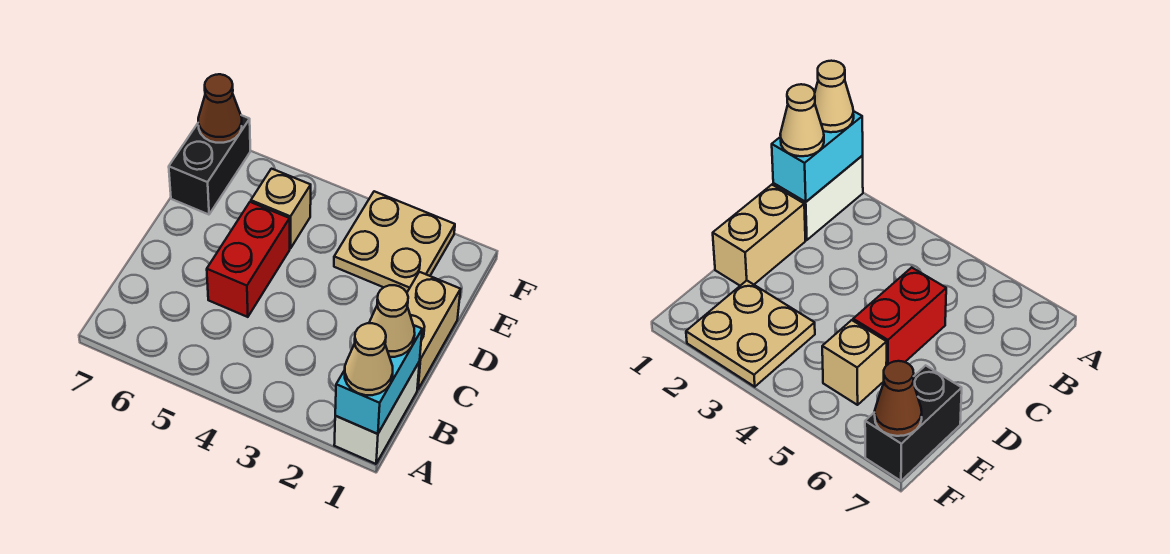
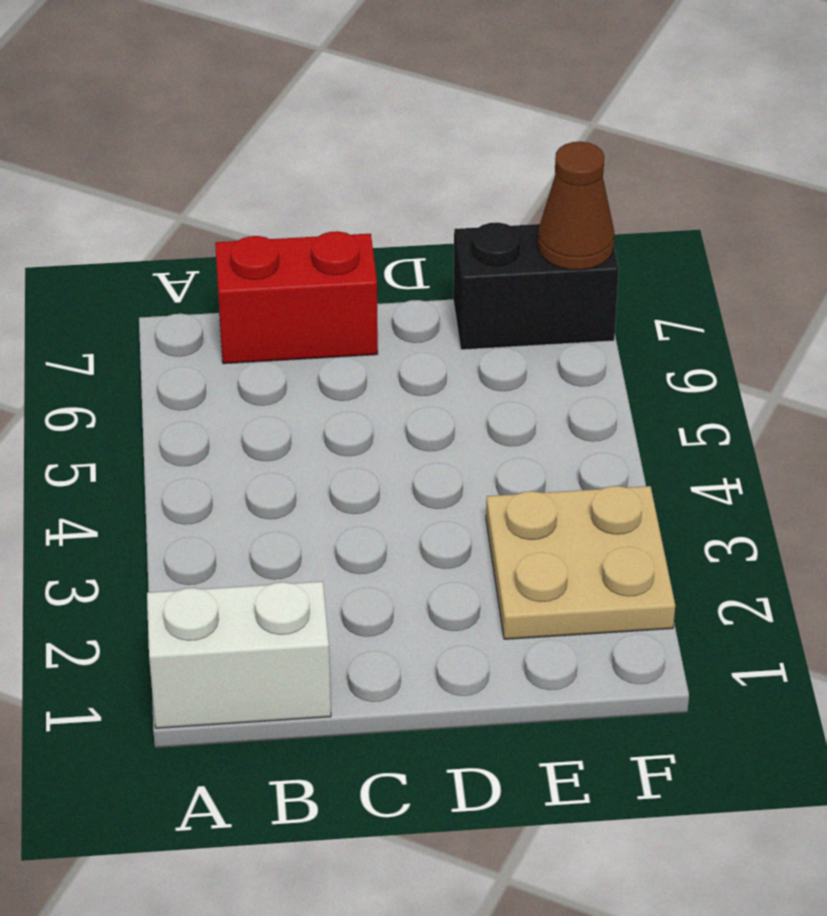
red 1x2 brick [215,231,378,364] -> red 1x2 brick moved to [207,202,290,317]
none -> tan 1x2 brick [407,272,461,390]
none -> tan 1x1 brick [251,169,311,249]

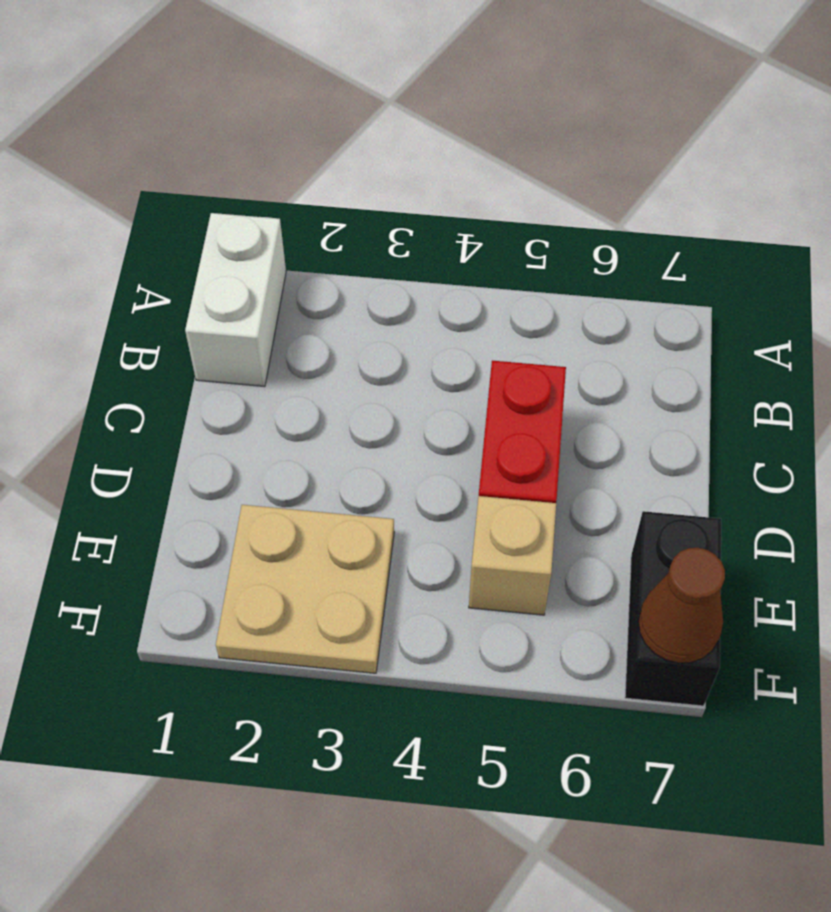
none -> tan 1x2 brick [407,272,461,390]
none -> cyan 1x2 brick [335,325,422,434]

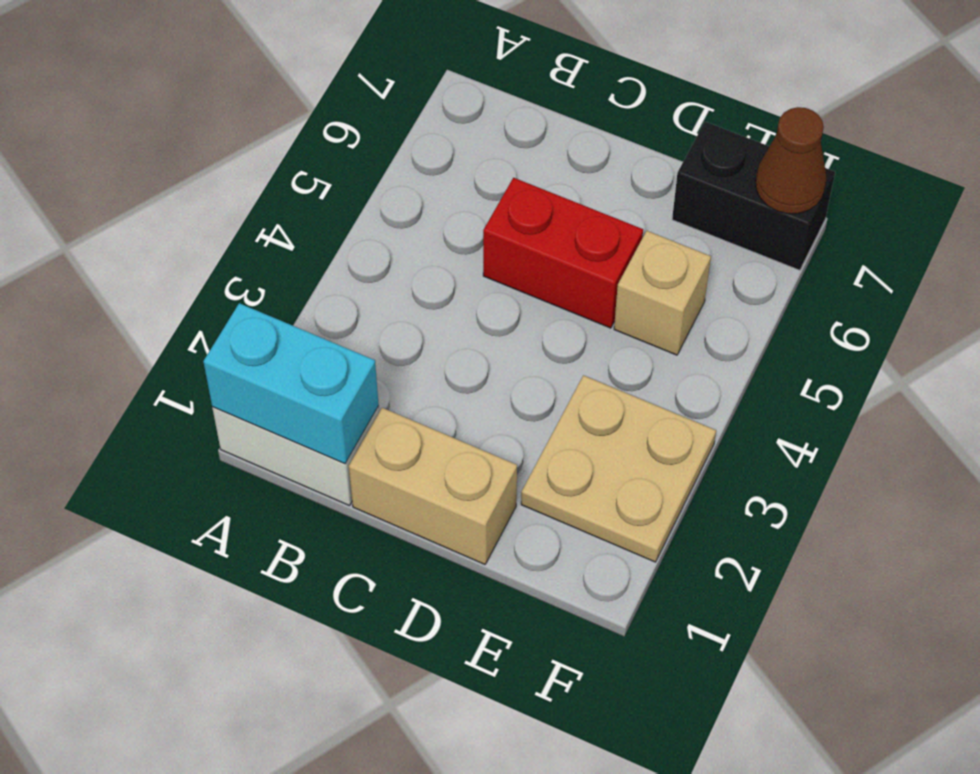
none -> tan 1x1 cone [345,323,393,395]
none -> tan 1x1 cone [369,285,415,357]

